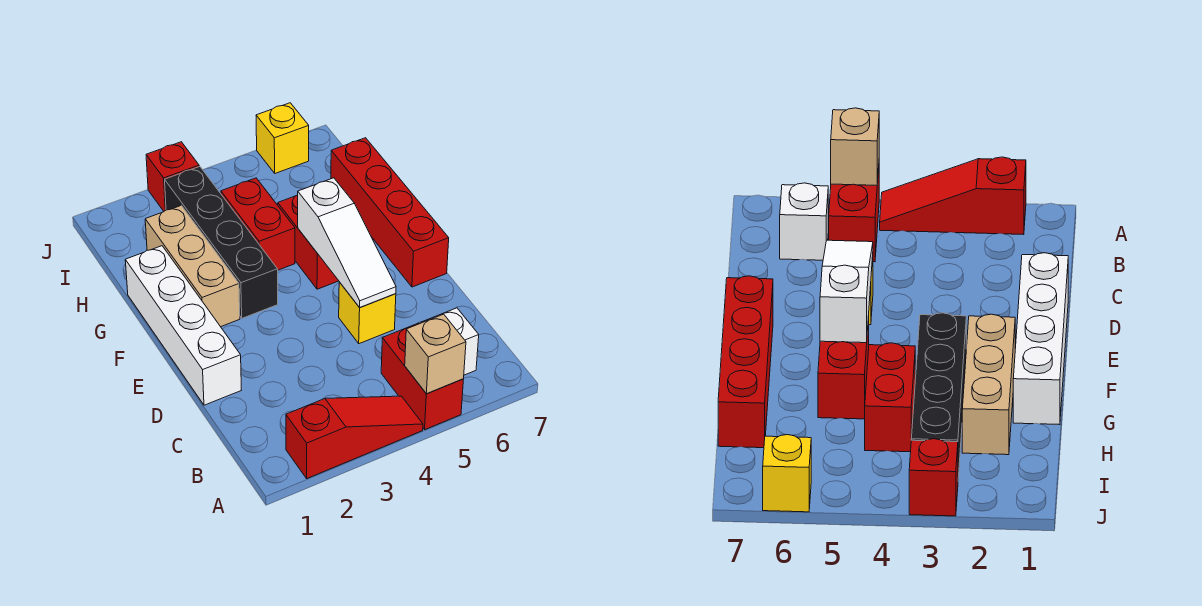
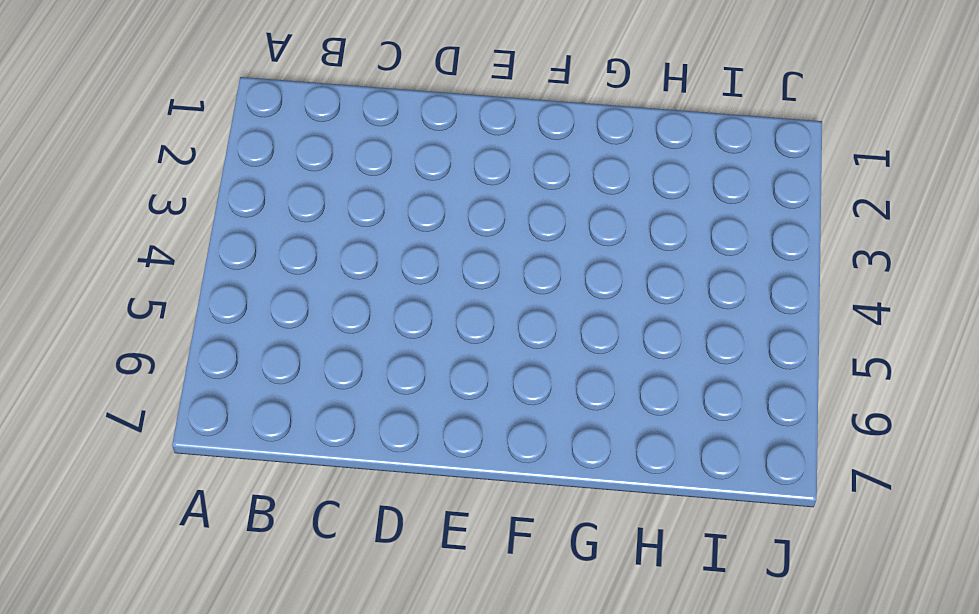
none -> red 1x3 slope [286,396,423,478]
none -> red 1x2 brick [381,323,464,429]
none -> white 1x1 brick [421,308,479,375]

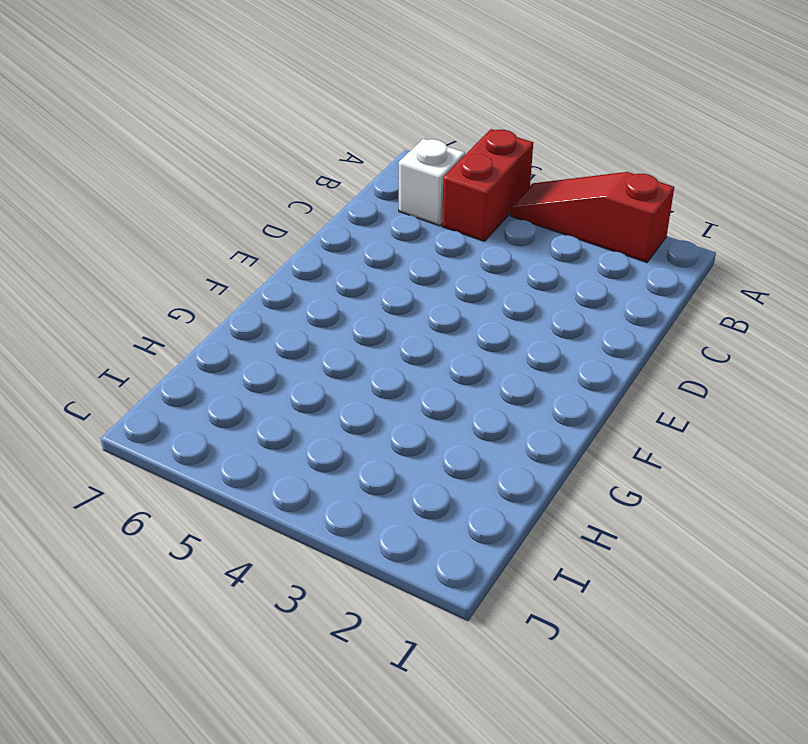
none -> white 1x4 brick [125,246,241,405]
none -> yellow 1x1 brick [339,282,396,344]
none -> red 1x4 brick [331,138,449,287]

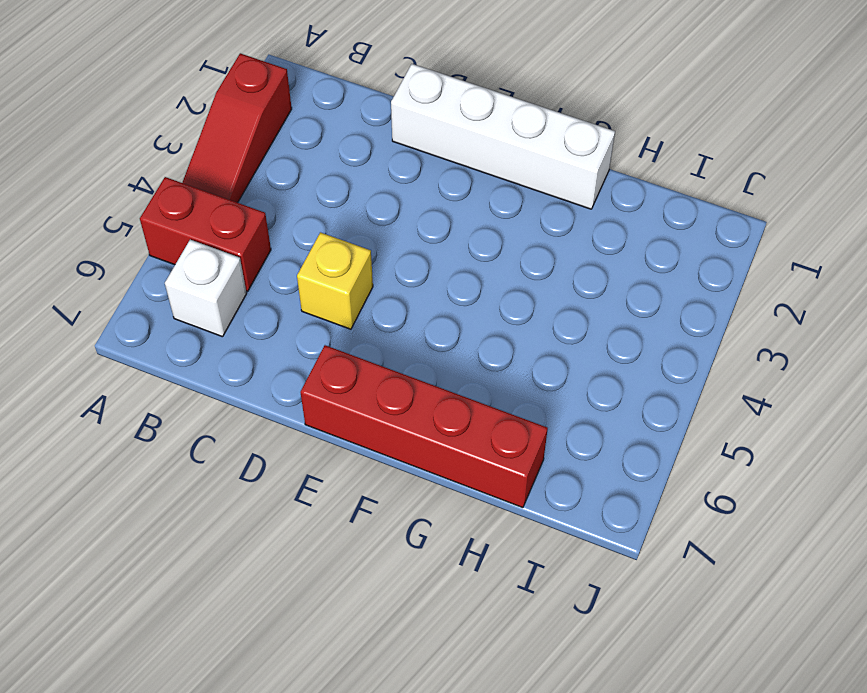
none -> tan 1x3 brick [145,206,240,327]
none -> black 1x4 brick [165,166,278,318]
none -> red 1x2 brick [278,195,339,289]

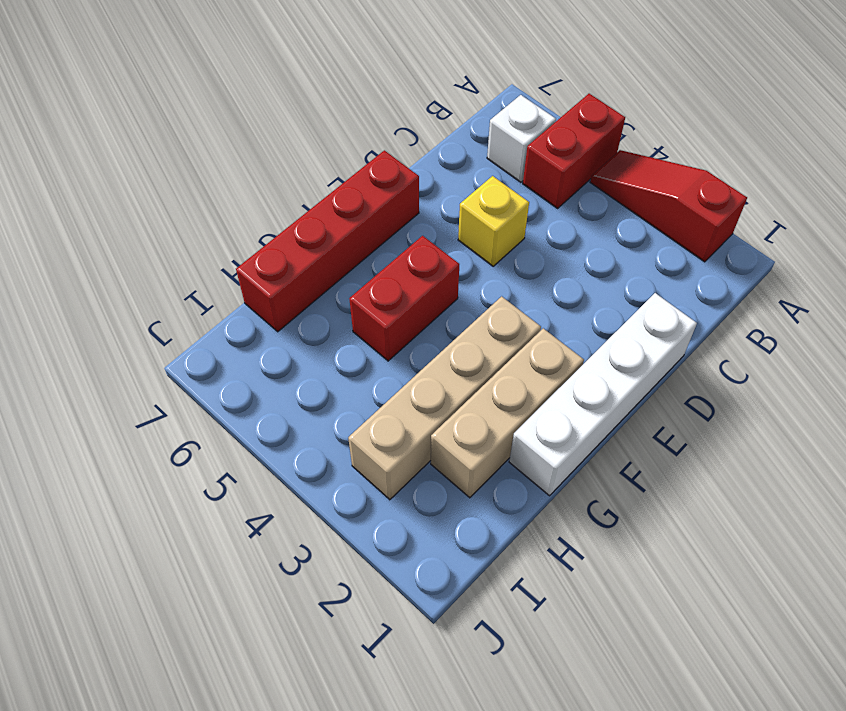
tan 1x4 brick [348,296,541,500] -> black 1x4 brick [165,166,278,318]
none -> red 1x2 brick [221,178,295,270]
none -> red 1x1 brick [146,142,199,211]
none -> yellow 1x1 brick [256,103,309,173]

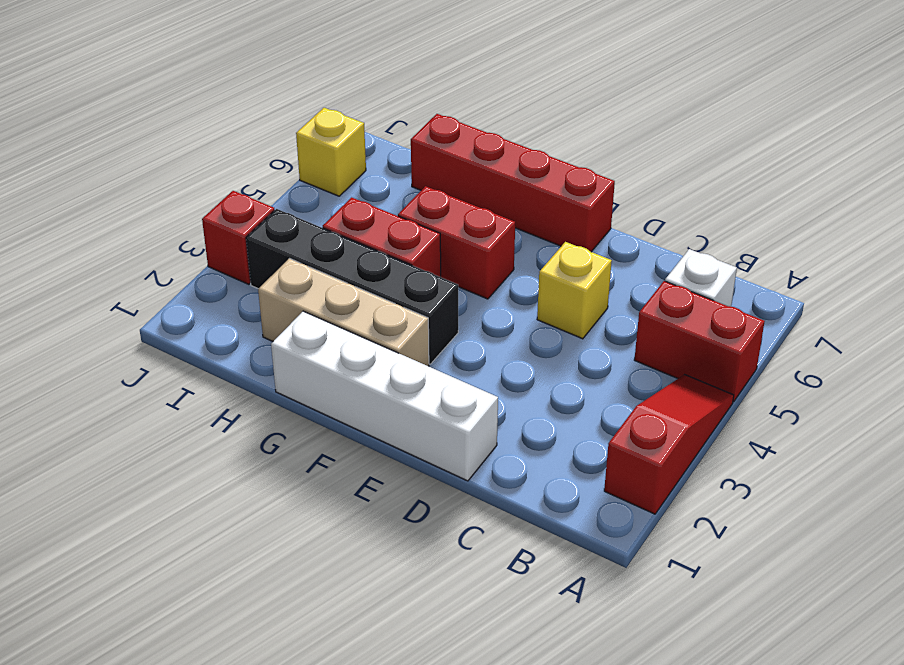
none -> tan 1x1 brick [405,314,466,394]
none -> white 1x3 slope [298,178,396,307]

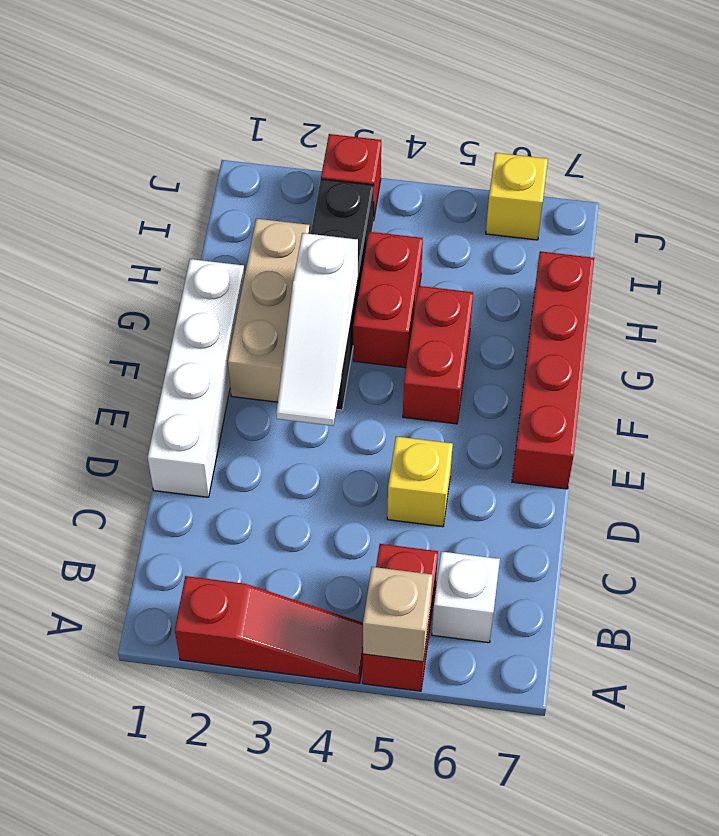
white 1x3 slope [276,233,358,426] -> white 1x3 slope moved to [298,178,396,307]

